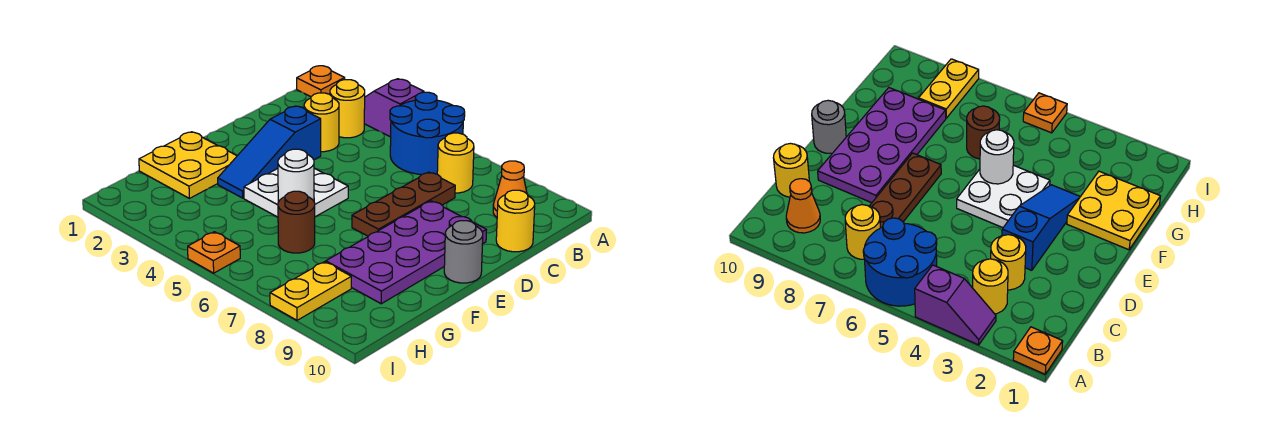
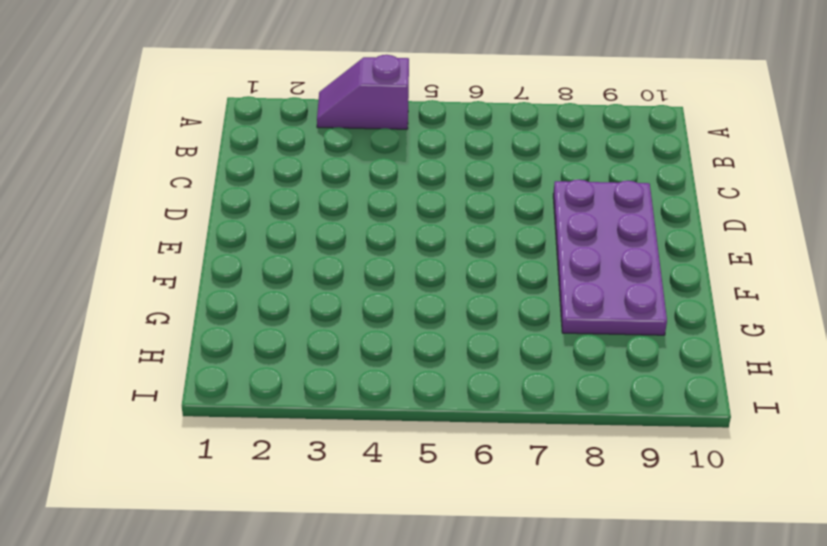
none -> orange 1x1 plate [297,66,345,97]
none -> blue 2x2 round brick [390,92,465,175]
none -> yellow 1x1 round brick [330,80,365,138]

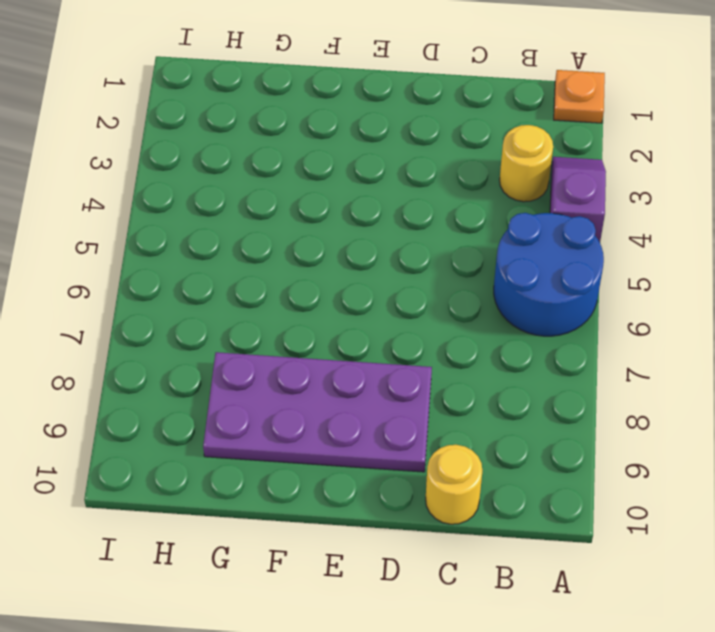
none -> yellow 1x1 round brick [437,133,474,193]
none -> orange 1x1 cone [493,161,527,217]
none -> yellow 1x1 round brick [304,93,339,152]

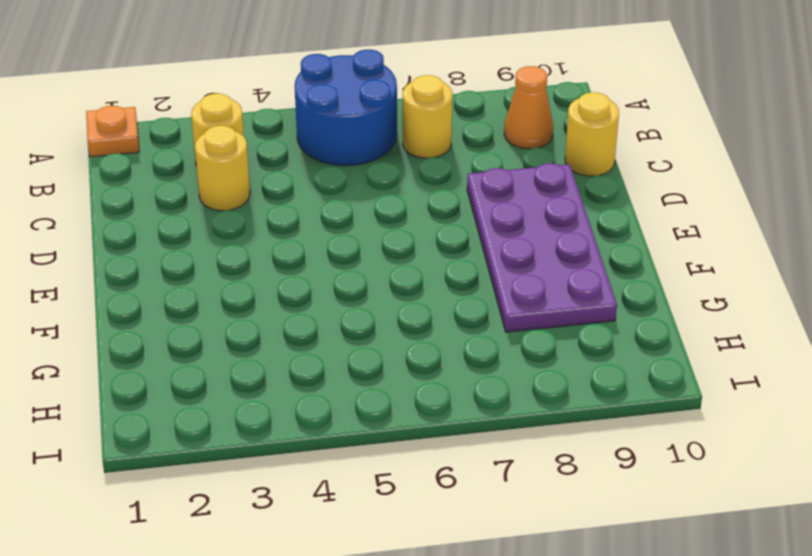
none -> purple 1x2 slope [364,79,424,137]
none -> brown 1x3 plate [352,172,455,236]
none -> blue 1x3 slope [218,106,321,198]

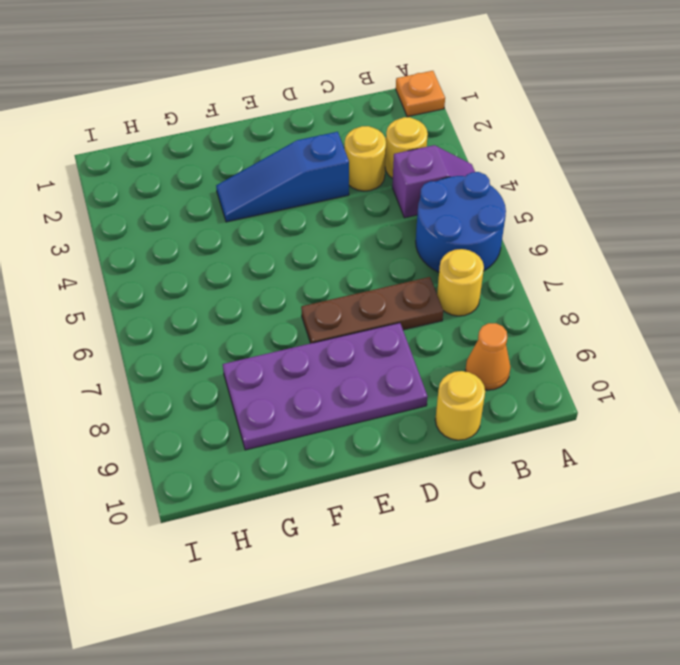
purple 1x2 slope [392,145,475,218] -> purple 1x2 slope turned to [364,79,424,137]
none -> white 2x2 plate [244,168,348,217]
none -> grey 1x1 round brick [444,221,483,283]
none -> yellow 2x2 plate [139,132,237,198]

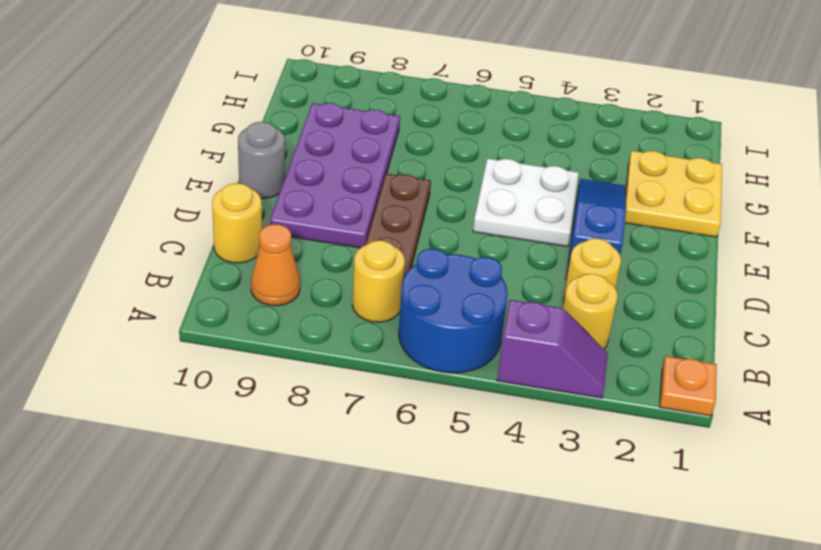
none -> brown 1x1 round brick [278,191,315,253]
none -> yellow 1x2 plate [270,262,351,320]
none -> orange 1x1 plate [188,232,240,273]

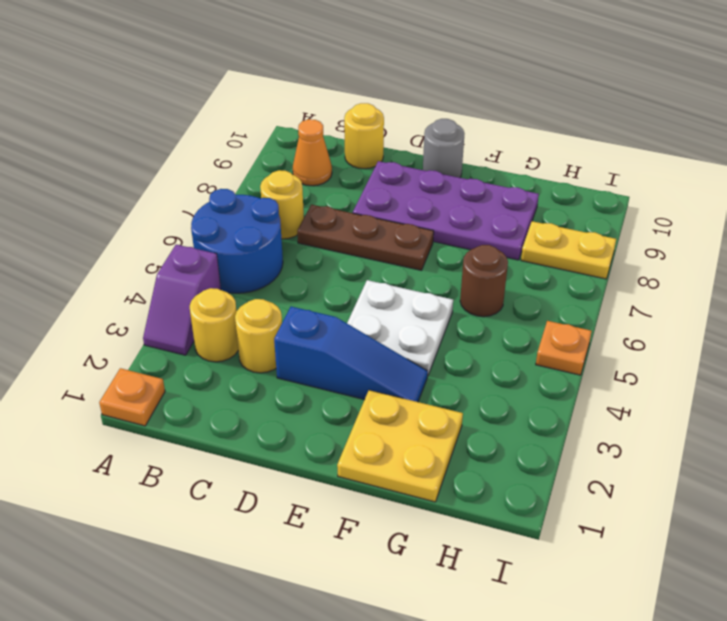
none -> white 1x1 round brick [278,149,314,202]

